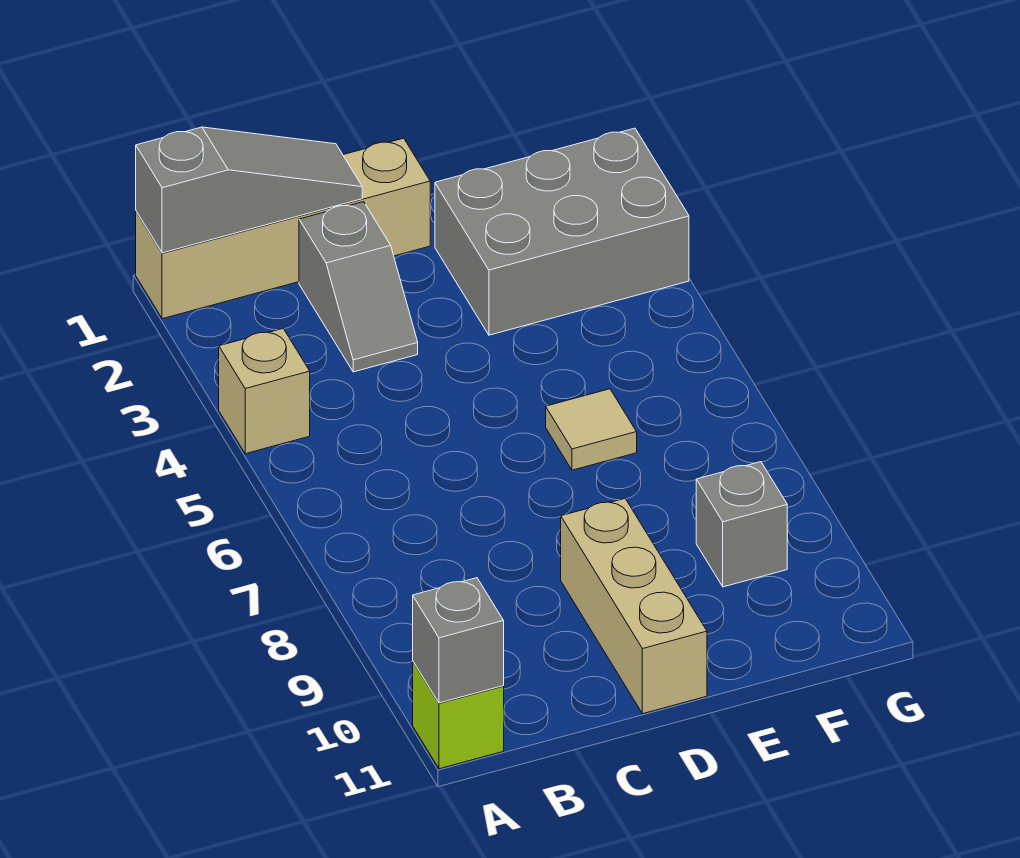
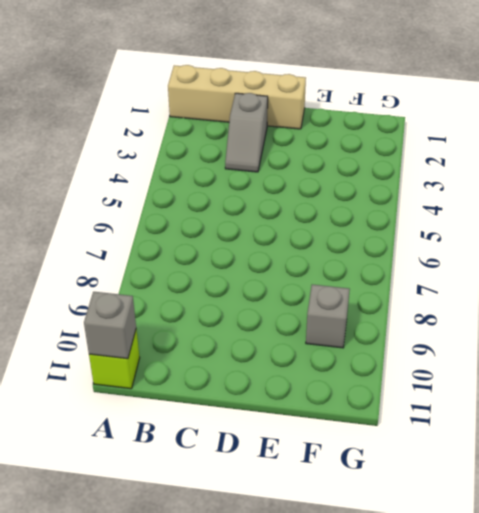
none -> tan 1x1 brick [219,329,310,454]
none -> tan 1x3 brick [561,499,707,714]

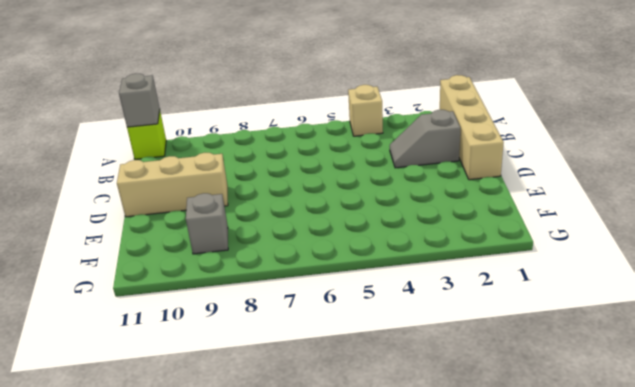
none -> grey 2x3 brick [435,128,689,335]
none -> tan 1x1 tile [546,389,637,470]

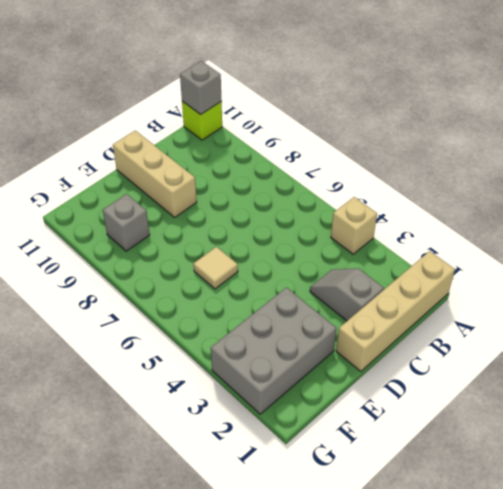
none -> grey 1x3 slope [136,127,362,253]

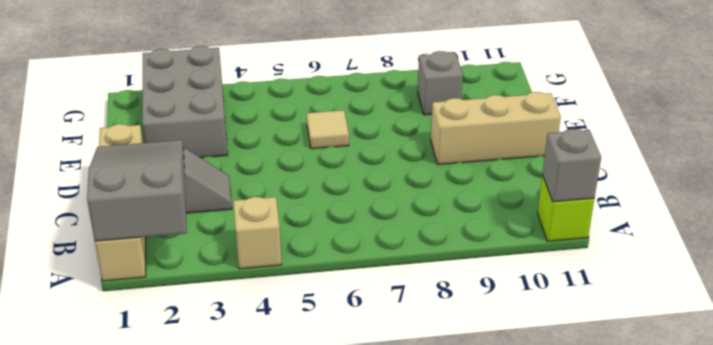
grey 2x3 slope [87,140,187,241] -> grey 1x3 slope [136,127,362,253]

